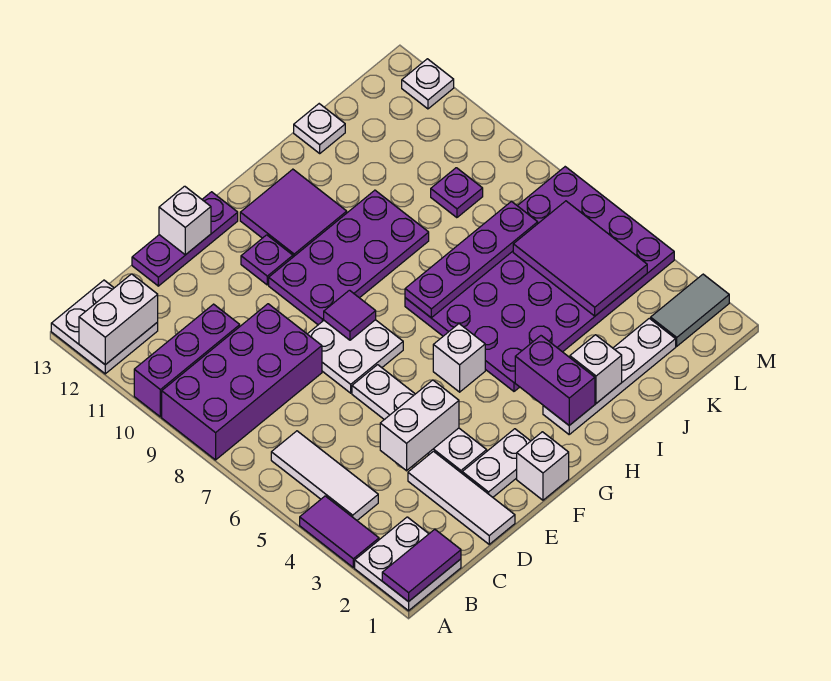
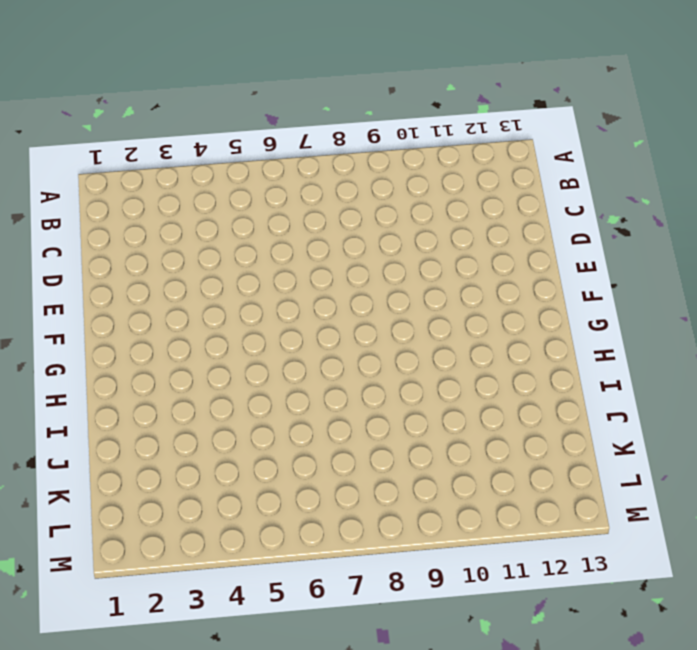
none -> white 2x2 plate [355,517,461,611]
none -> purple 1x2 tile [300,496,379,568]
none -> purple 2x4 brick [162,304,322,460]
none -> purple 1x3 brick [134,304,240,417]

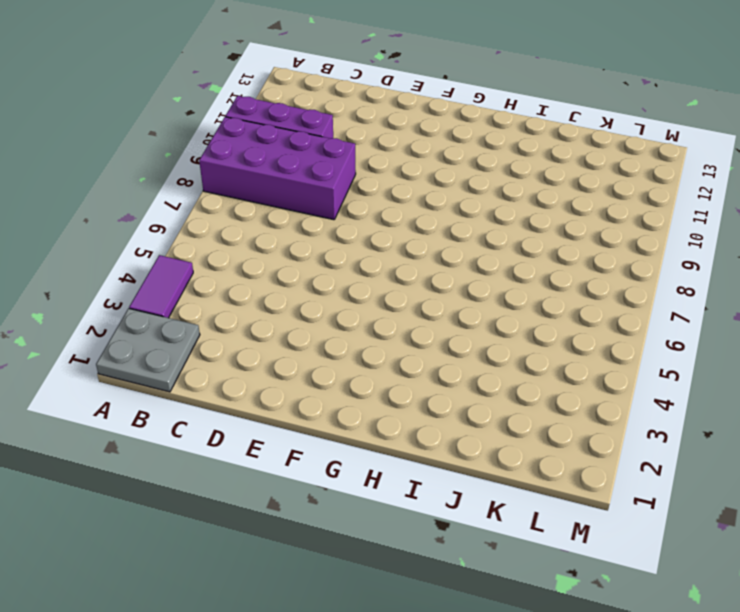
grey 2x2 plate [96,308,200,392] -> white 2x2 plate [355,517,461,611]
none -> white 2x2 plate [51,280,158,374]
none -> white 1x3 tile [271,431,378,520]
none -> white 1x3 tile [408,451,515,544]
none -> purple 1x3 plate [132,192,238,286]

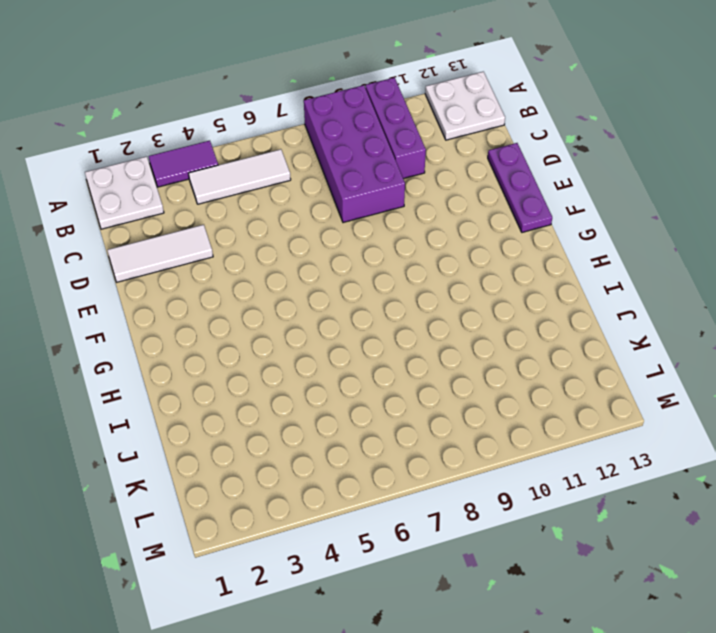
none -> white 1x2 plate [462,429,530,497]
none -> white 1x4 plate [352,365,487,473]
none -> white 2x2 plate [308,320,403,393]
none -> white 1x1 brick [517,432,569,500]

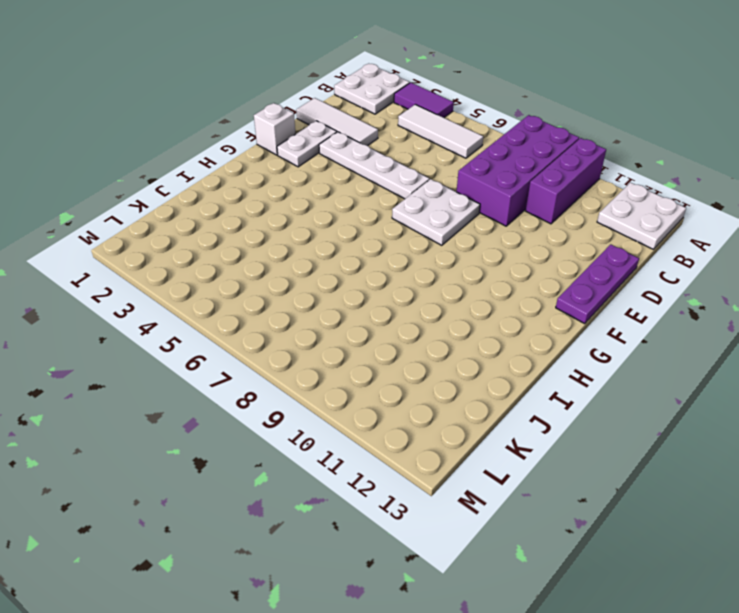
none -> purple 2x4 plate [269,190,429,325]
none -> purple 1x1 plate [241,235,293,285]
none -> white 1x1 brick [433,324,485,392]
none -> purple 2x2 tile [240,169,347,257]

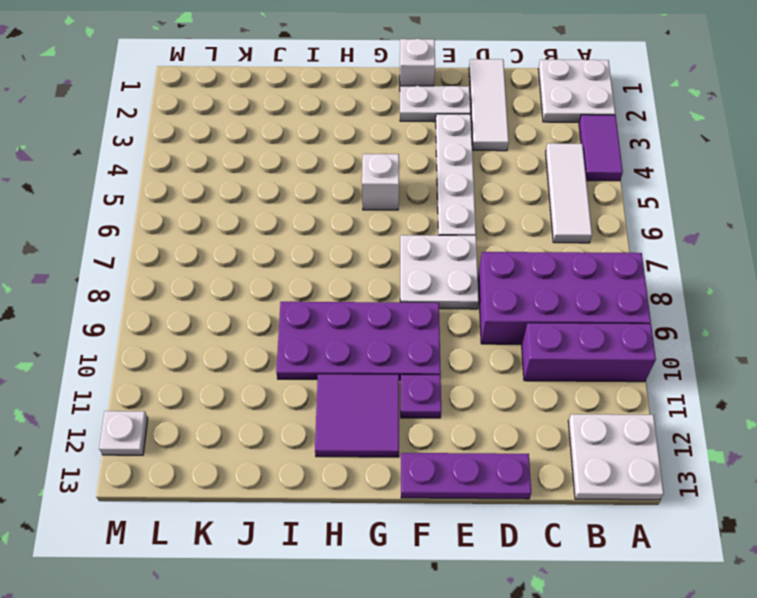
none -> white 1x4 plate [543,318,676,434]
none -> purple 4x6 plate [405,167,674,391]
none -> white 1x1 plate [294,104,345,153]
none -> purple 1x1 plate [431,168,483,218]

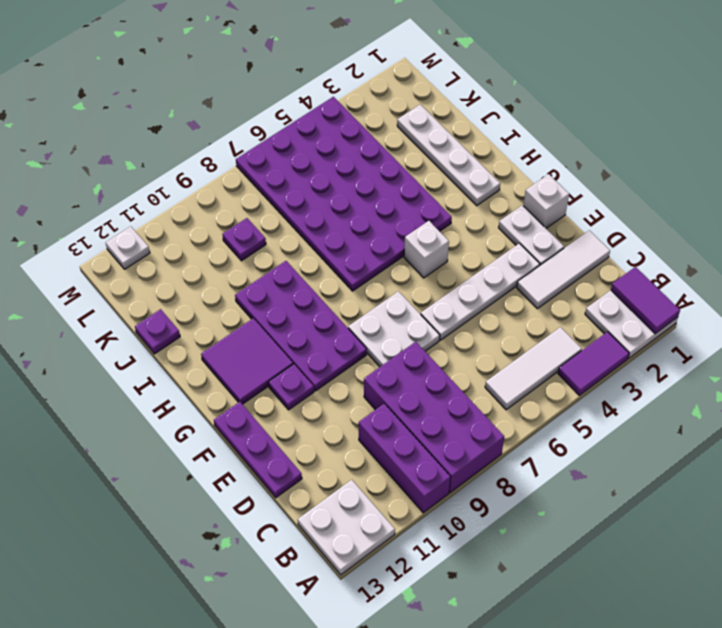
purple 1x1 plate [135,309,180,354] -> white 1x1 plate [294,104,345,153]
none -> grey 1x2 tile [651,274,729,346]
none -> white 1x2 brick [79,274,158,365]
none -> white 1x2 brick [380,380,459,471]
none -> white 1x1 brick [159,186,211,255]

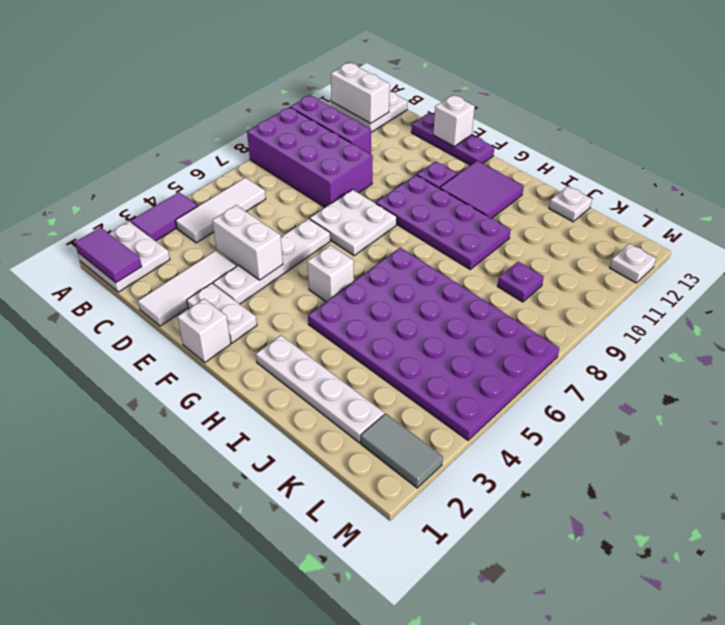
none -> purple 1x1 tile [324,290,376,340]
none -> purple 1x2 brick [515,336,595,425]
none -> purple 1x4 plate [405,202,538,318]
none -> white 1x1 brick [570,335,622,403]

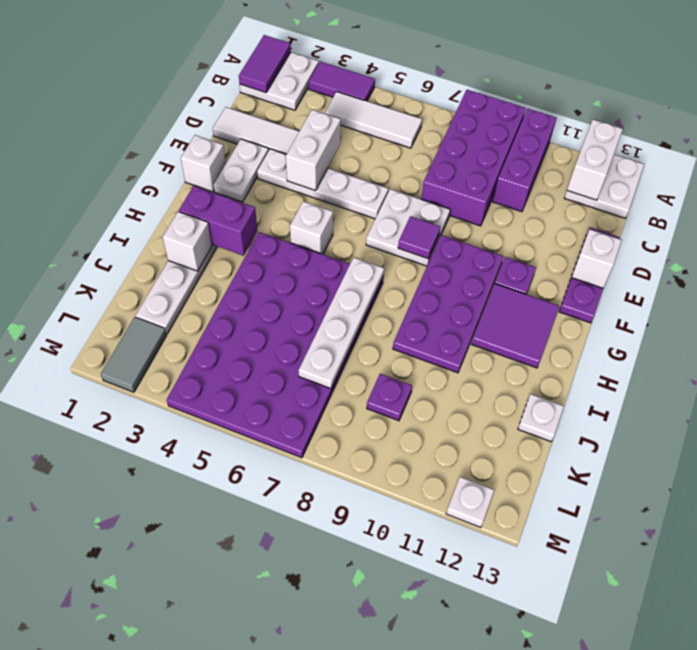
white 1x4 plate [299,258,384,389] -> purple 1x4 plate [405,202,538,318]
none -> purple 2x3 tile [513,201,647,316]

